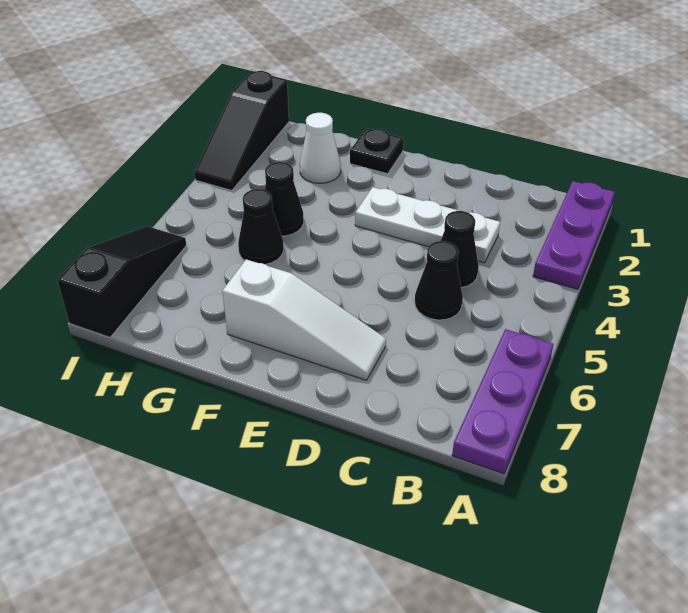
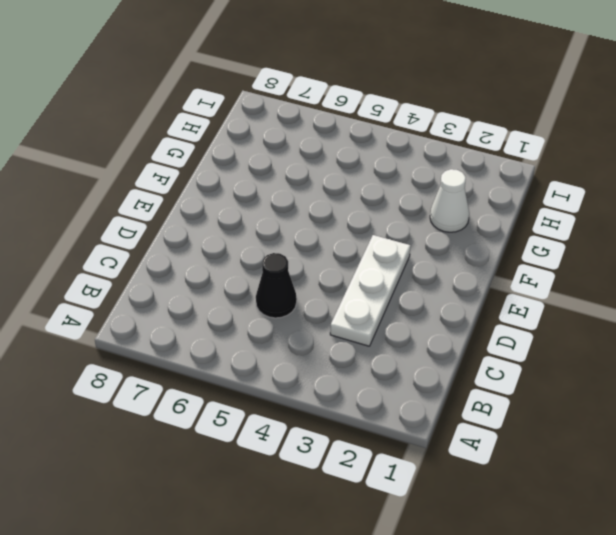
none -> purple 1x3 plate [533,181,615,289]
none -> purple 1x3 plate [452,329,554,474]
none -> black 1x1 cone [441,211,479,288]

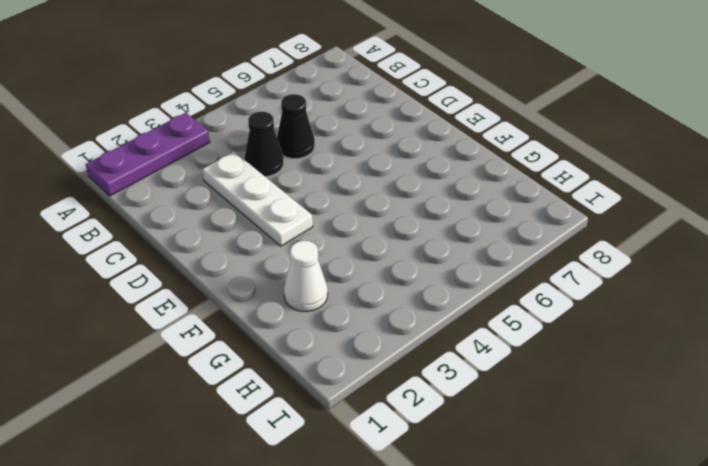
none -> purple 1x3 plate [452,329,554,474]
none -> white 1x3 slope [222,259,386,380]
none -> black 1x1 plate [350,128,403,174]

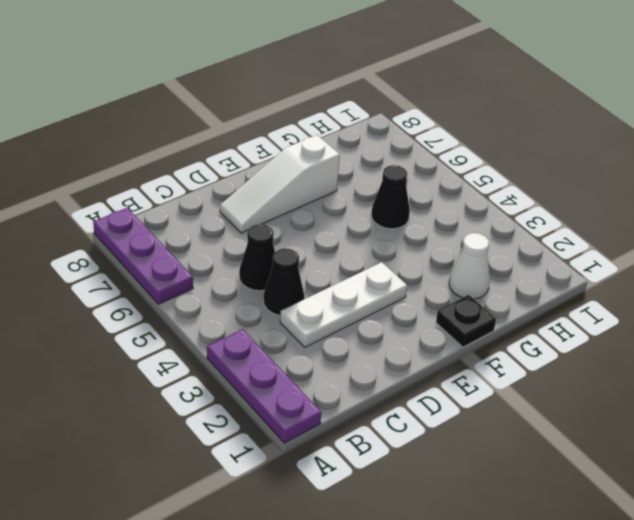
none -> black 1x1 cone [265,162,304,236]
none -> black 1x3 slope [194,71,289,191]
none -> black 1x3 slope [57,226,186,337]

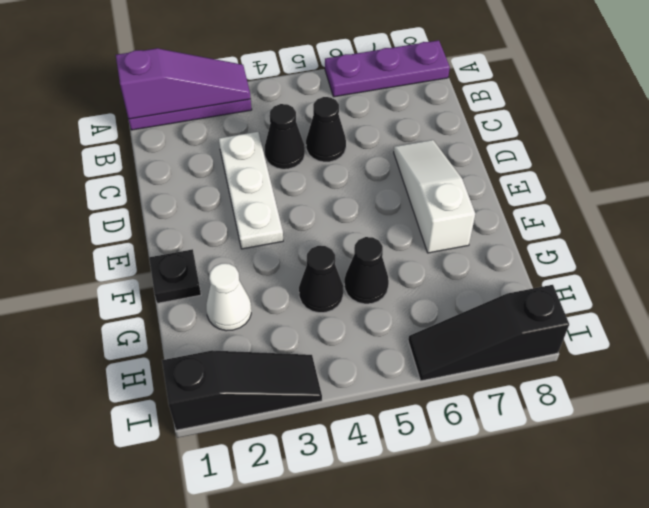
purple 1x3 slope [116,48,251,119] -> none

